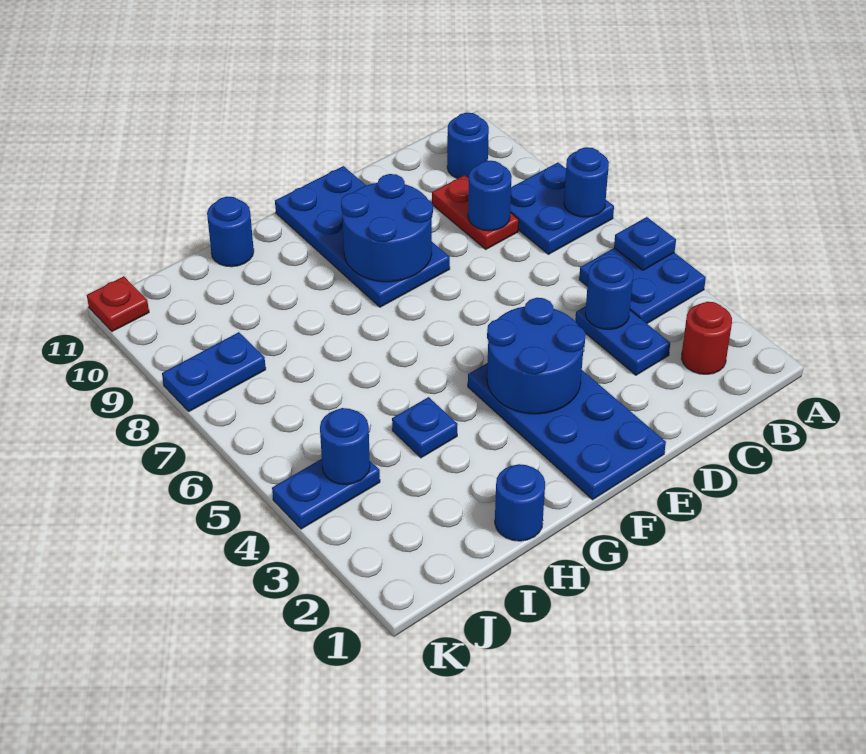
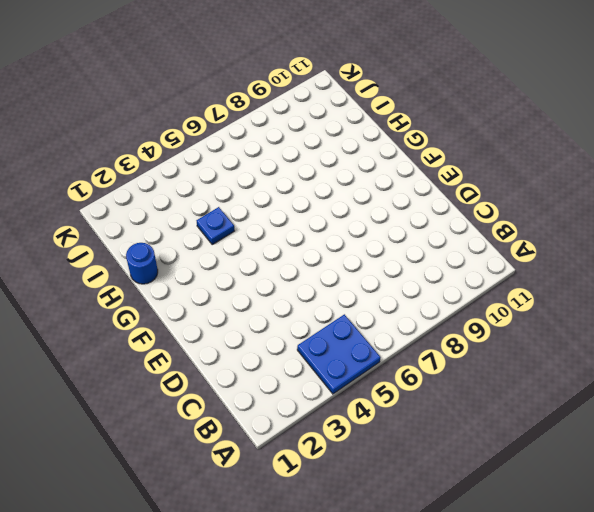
none -> blue 2x2 plate [510,163,614,254]
none -> red 1x1 round brick [681,302,732,374]
none -> blue 1x1 round brick [447,113,489,179]

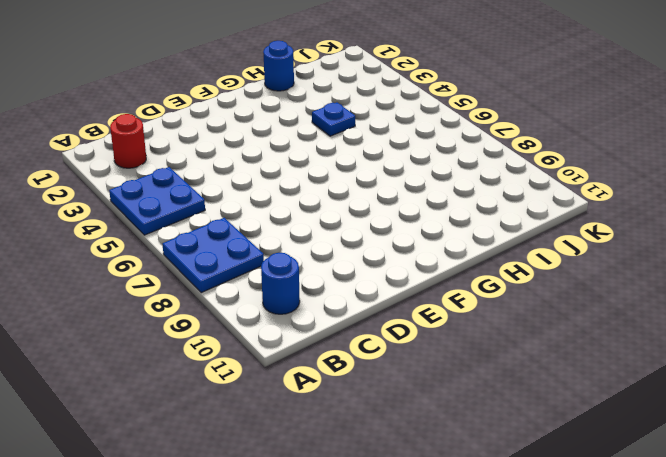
none -> blue 1x2 plate [575,306,670,375]
none -> red 1x2 plate [432,175,519,249]
none -> blue 2x4 plate [468,363,666,500]

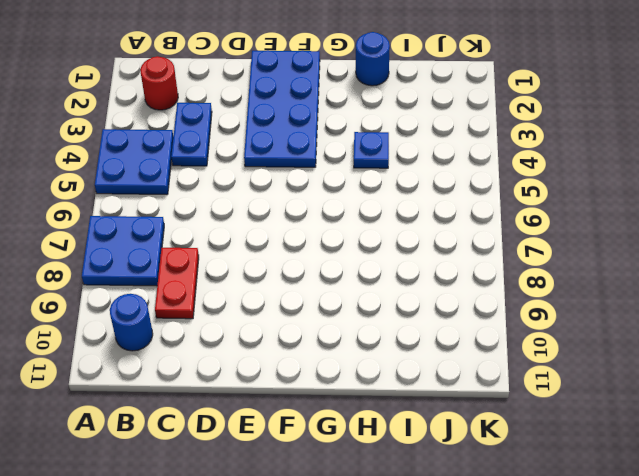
none -> blue 2x4 plate [275,166,450,307]
none -> blue 1x1 round brick [207,197,254,267]
none -> blue 1x2 plate [272,459,380,529]

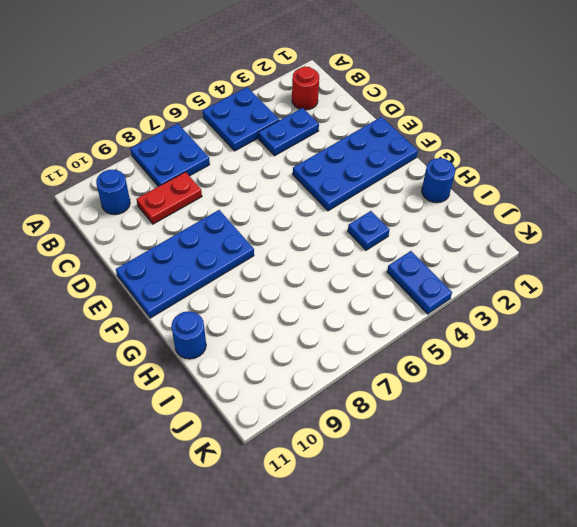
none -> blue 1x2 plate [162,332,266,411]
none -> red 1x1 plate [87,276,149,332]
none -> blue 1x1 plate [614,217,676,270]

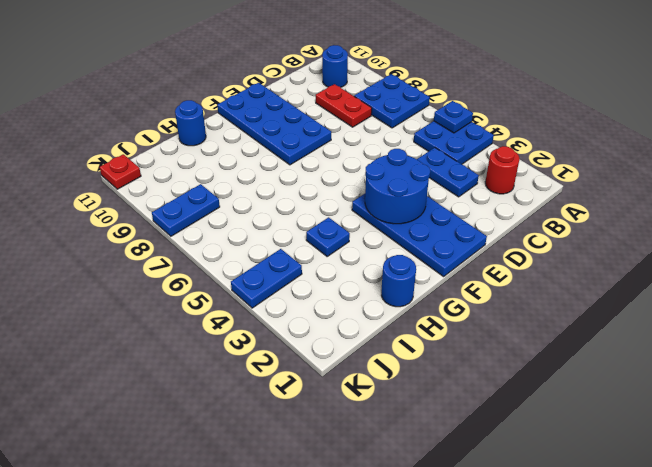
none -> blue 1x1 round brick [564,147,609,217]
none -> blue 1x1 round brick [585,257,633,329]
none -> blue 1x1 round brick [468,161,512,231]

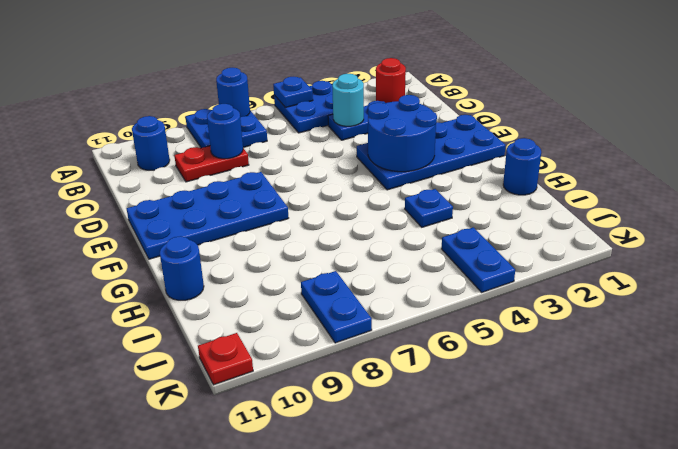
cyan 1x1 round brick [332,74,364,126] -> blue 1x1 round brick [585,257,633,329]
none -> blue 2x2 round brick [341,174,433,282]
none -> blue 1x1 round brick [320,408,370,485]

